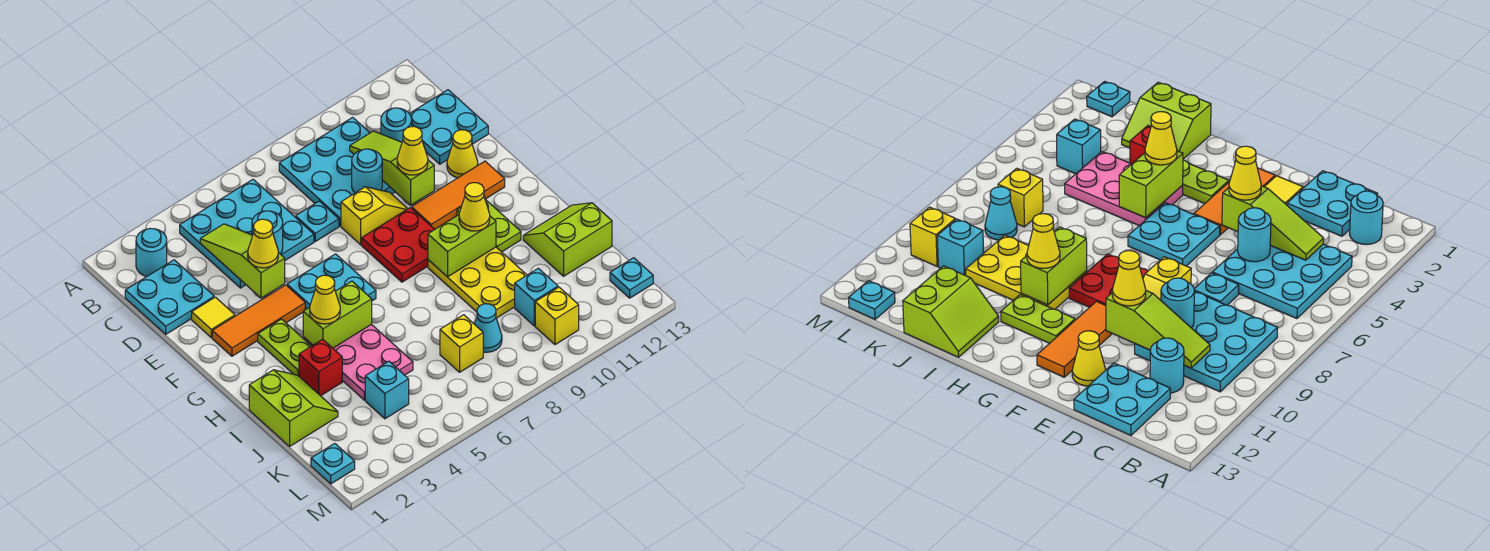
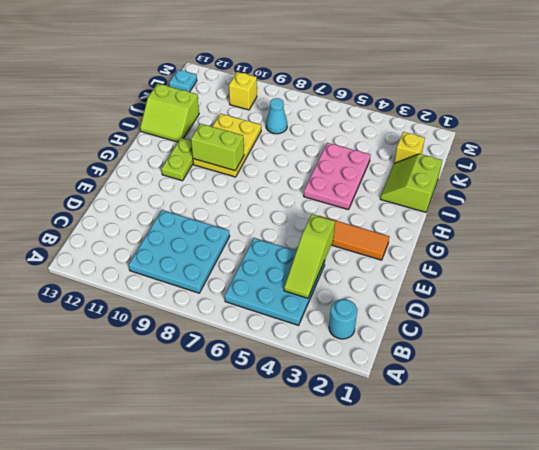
yellow 1x1 brick [394,132,425,163] -> yellow 1x1 brick moved to [440,315,483,372]
none -> cyan 2x2 plate [125,260,214,334]
none -> cyan 1x1 round brick [381,108,412,142]
none -> cyan 2x2 plate [409,90,488,164]
none -> cyan 1x1 plate [296,201,339,241]

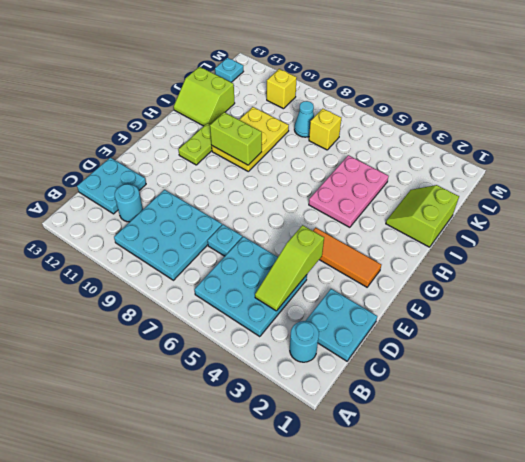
none -> yellow 1x1 tile [192,297,235,338]
none -> yellow 1x2 slope [341,187,408,245]
none -> yellow 1x1 cone [447,130,478,178]
none -> cyan 2x2 plate [287,254,376,309]

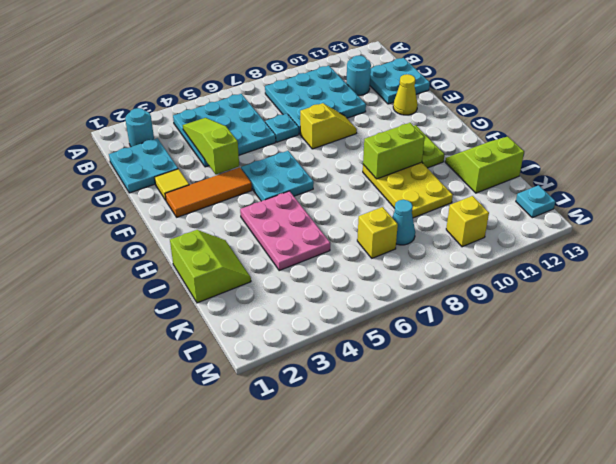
none -> red 2x2 plate [362,208,435,282]
none -> orange 1x3 tile [412,161,505,229]
none -> lime 1x2 plate [258,319,311,376]
none -> red 1x1 brick [299,339,342,396]

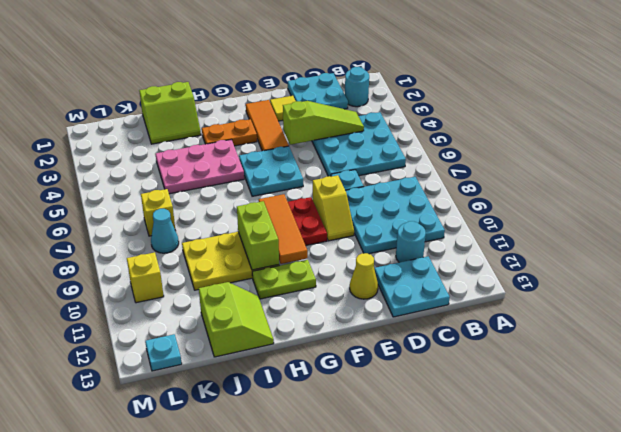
orange 1x2 plate [202,119,257,146] -> lime 1x2 plate [258,319,311,376]
orange 1x3 tile [259,194,308,264] -> orange 1x3 tile moved to [412,161,505,229]
none -> red 1x1 brick [299,339,342,396]
none -> cyan 1x1 brick [365,361,409,419]
none -> cyan 1x1 brick [515,268,558,326]
none -> cyan 1x1 plate [311,444,355,484]

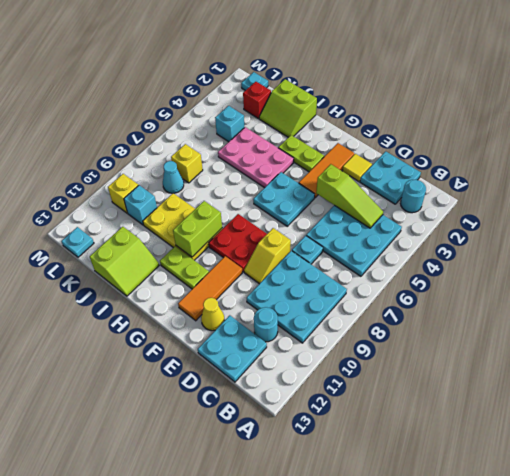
red 1x1 brick [243,82,271,119] -> red 1x1 brick moved to [299,339,342,396]
none -> lime 1x3 slope [350,131,434,205]
none -> cyan 1x1 round brick [252,211,283,254]
none -> cyan 1x1 round brick [352,149,382,193]
none -> lime 1x2 brick [303,281,372,348]

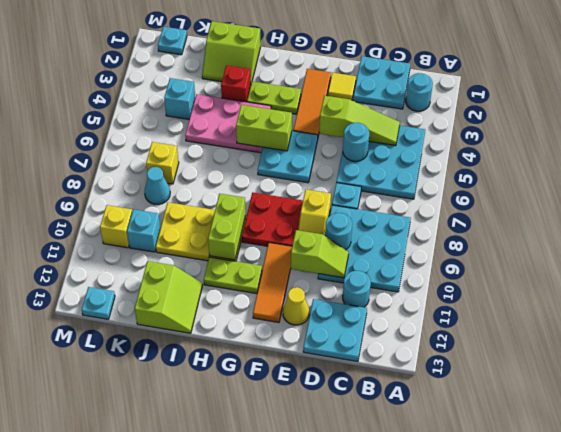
lime 1x2 slope [291,230,349,278] -> lime 1x3 slope [350,131,434,205]
lime 1x2 brick [236,105,292,151] -> lime 1x2 brick turned to [303,281,372,348]
none -> yellow 1x1 cone [248,219,278,268]
none -> yellow 1x1 cone [397,127,428,175]
none -> yellow 1x1 cone [310,275,340,324]
none -> yellow 1x1 cone [459,183,490,231]

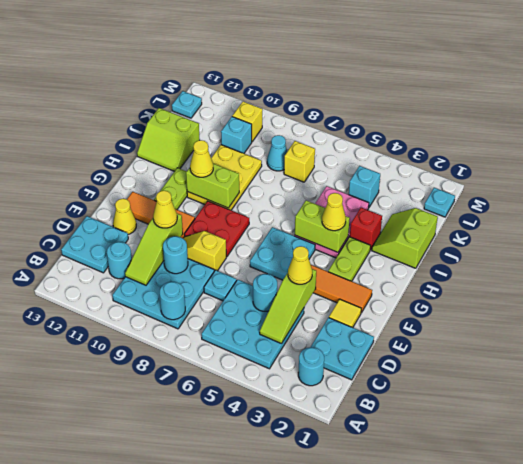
cyan 1x1 round brick [160,282,185,320] -> none

